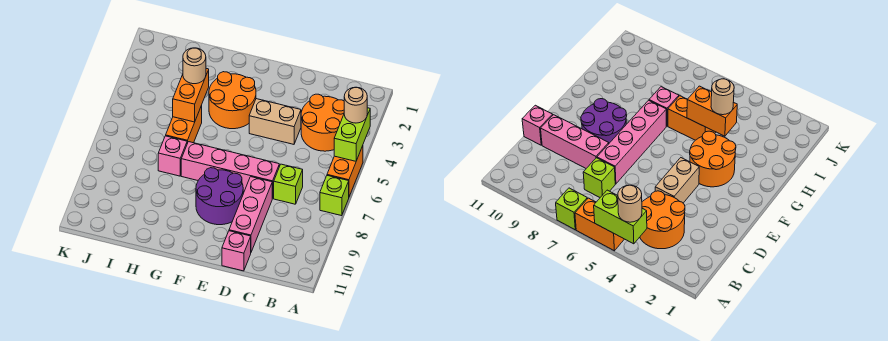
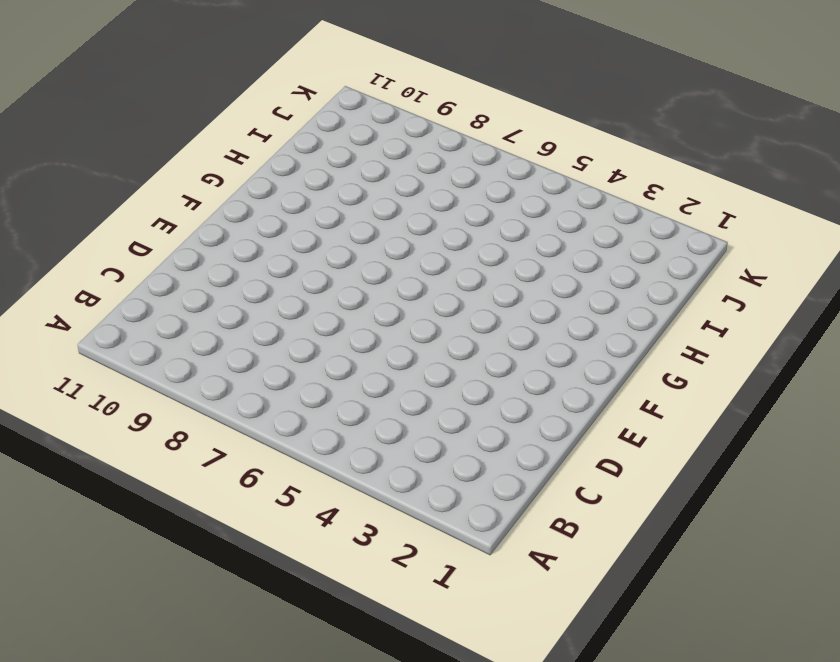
none -> orange 1x2 brick [327,146,363,197]
none -> lime 1x1 brick [320,176,349,216]
none -> orange 2x2 round brick [301,94,344,151]

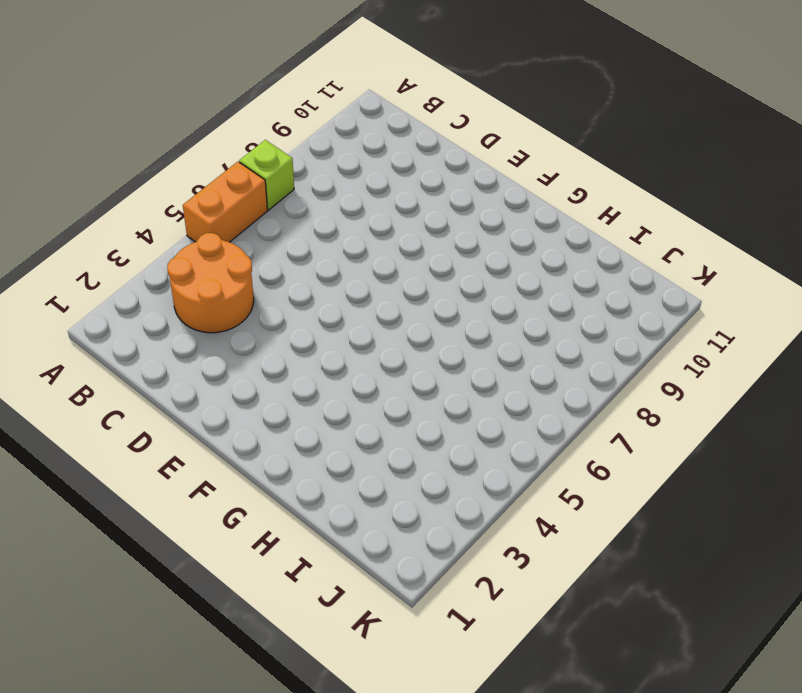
none -> lime 1x1 brick [274,164,303,204]
none -> tan 1x2 brick [249,99,301,144]
none -> pink 1x4 brick [181,142,279,198]

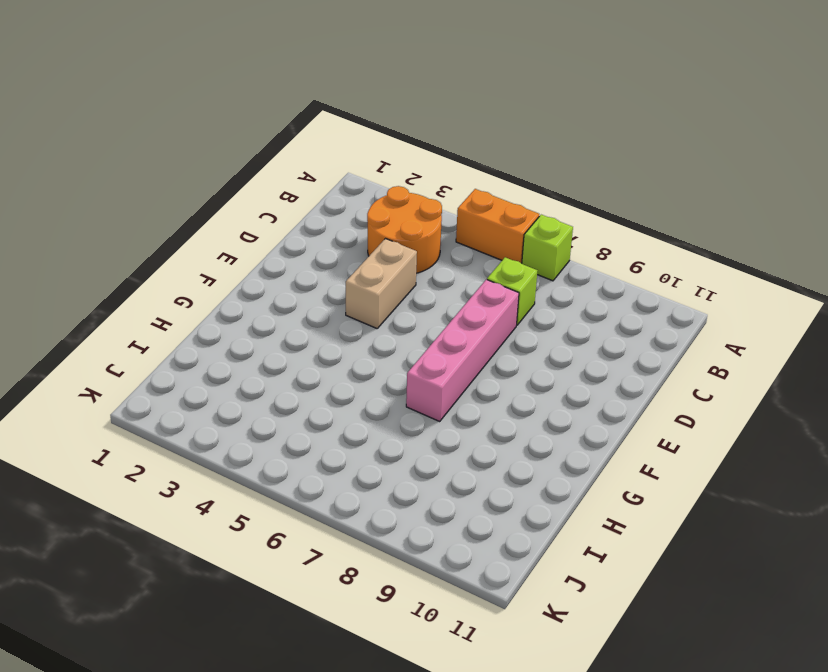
none -> pink 1x3 brick [229,177,272,252]
none -> pink 1x1 brick [222,231,251,271]
none -> purple 2x2 round brick [196,168,243,225]

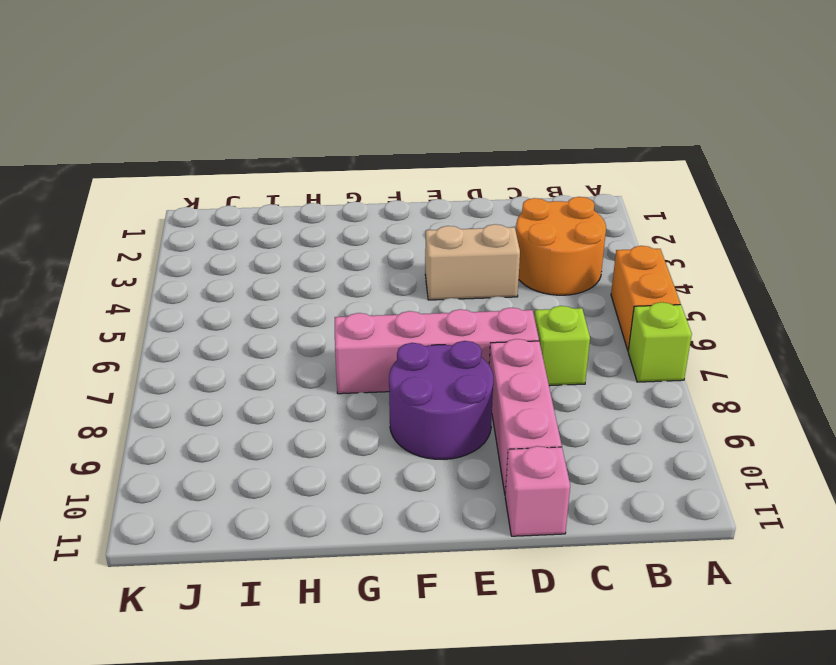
none -> orange 2x2 round brick [209,72,256,129]
none -> orange 1x2 brick [166,106,202,143]
none -> pink 1x1 brick [158,136,187,176]

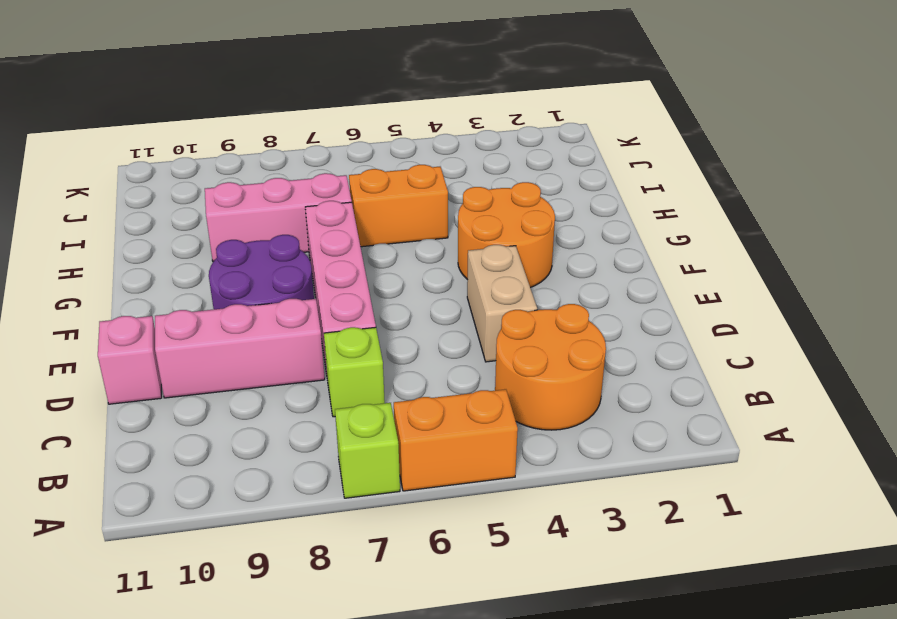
pink 1x3 brick [205,173,352,261] -> pink 1x1 brick [158,136,187,176]
none -> lime 1x2 brick [334,108,370,161]
none -> orange 1x2 brick [173,68,209,122]
none -> tan 1x1 round brick [344,87,367,123]

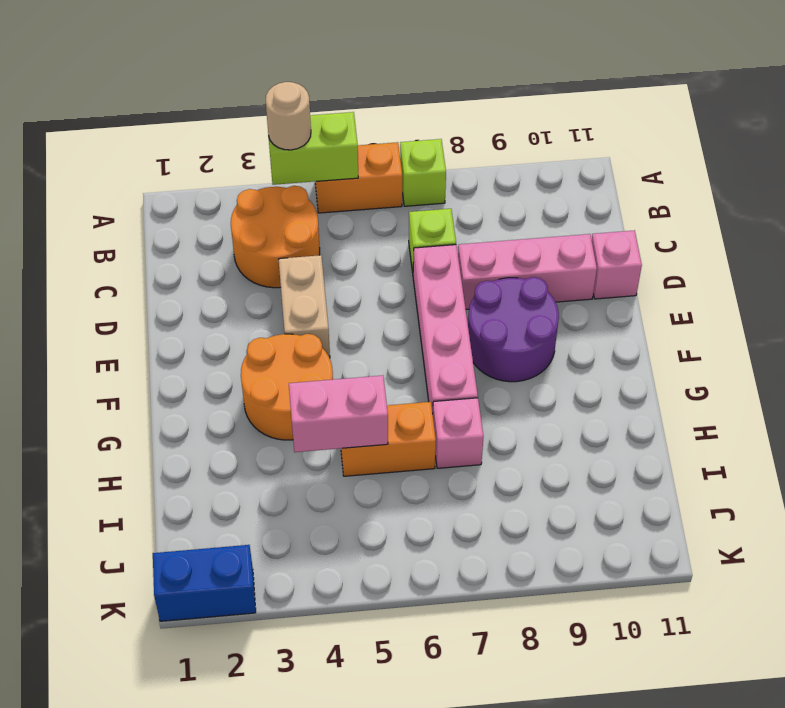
pink 1x2 brick [289,375,388,452] -> orange 1x2 brick [173,68,209,122]
blue 1x2 brick [153,545,256,621] -> none
none -> tan 1x1 round brick [183,48,206,84]

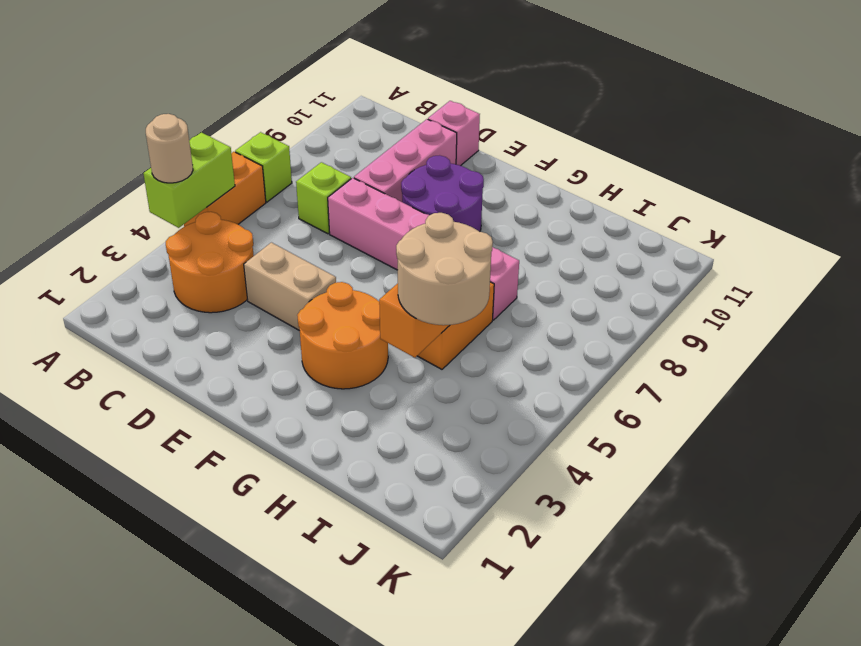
tan 2x2 round brick [396,213,493,325] -> tan 1x1 round brick [183,48,206,84]

